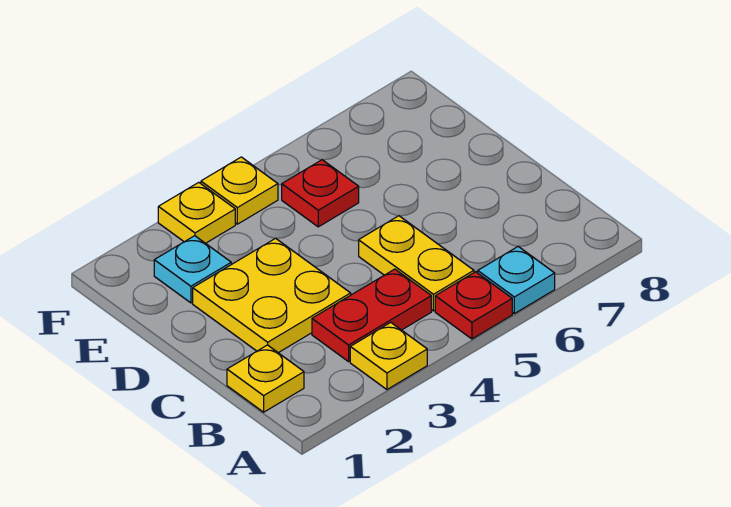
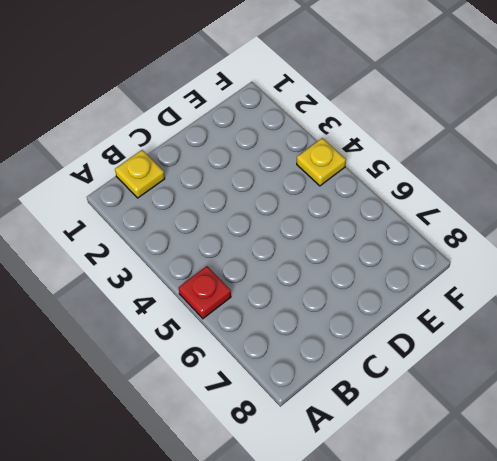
none -> yellow 1x1 plate [350,323,427,389]
none -> cyan 1x1 plate [478,246,555,314]

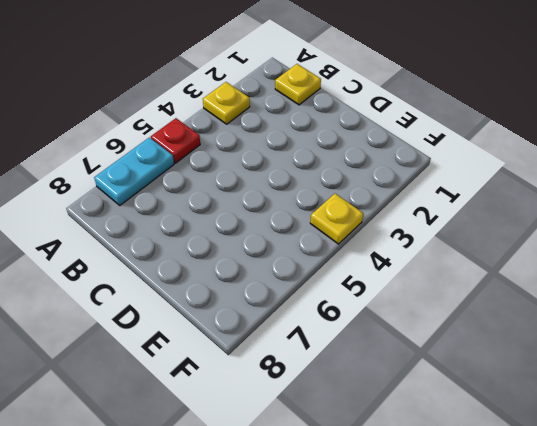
cyan 1x2 plate [94,137,174,205] -> cyan 1x1 plate [478,246,555,314]
none -> red 1x2 plate [312,269,431,362]
none -> yellow 1x2 plate [359,216,474,311]

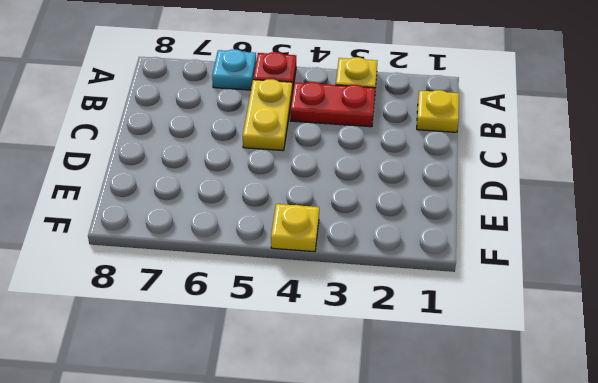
none -> yellow 2x2 plate [193,238,351,353]
none -> cyan 1x1 plate [154,236,231,303]

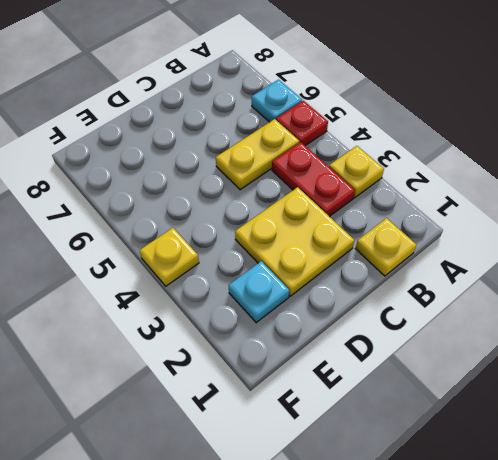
none -> red 1x1 plate [282,160,359,227]
none -> yellow 1x1 plate [158,182,235,243]

